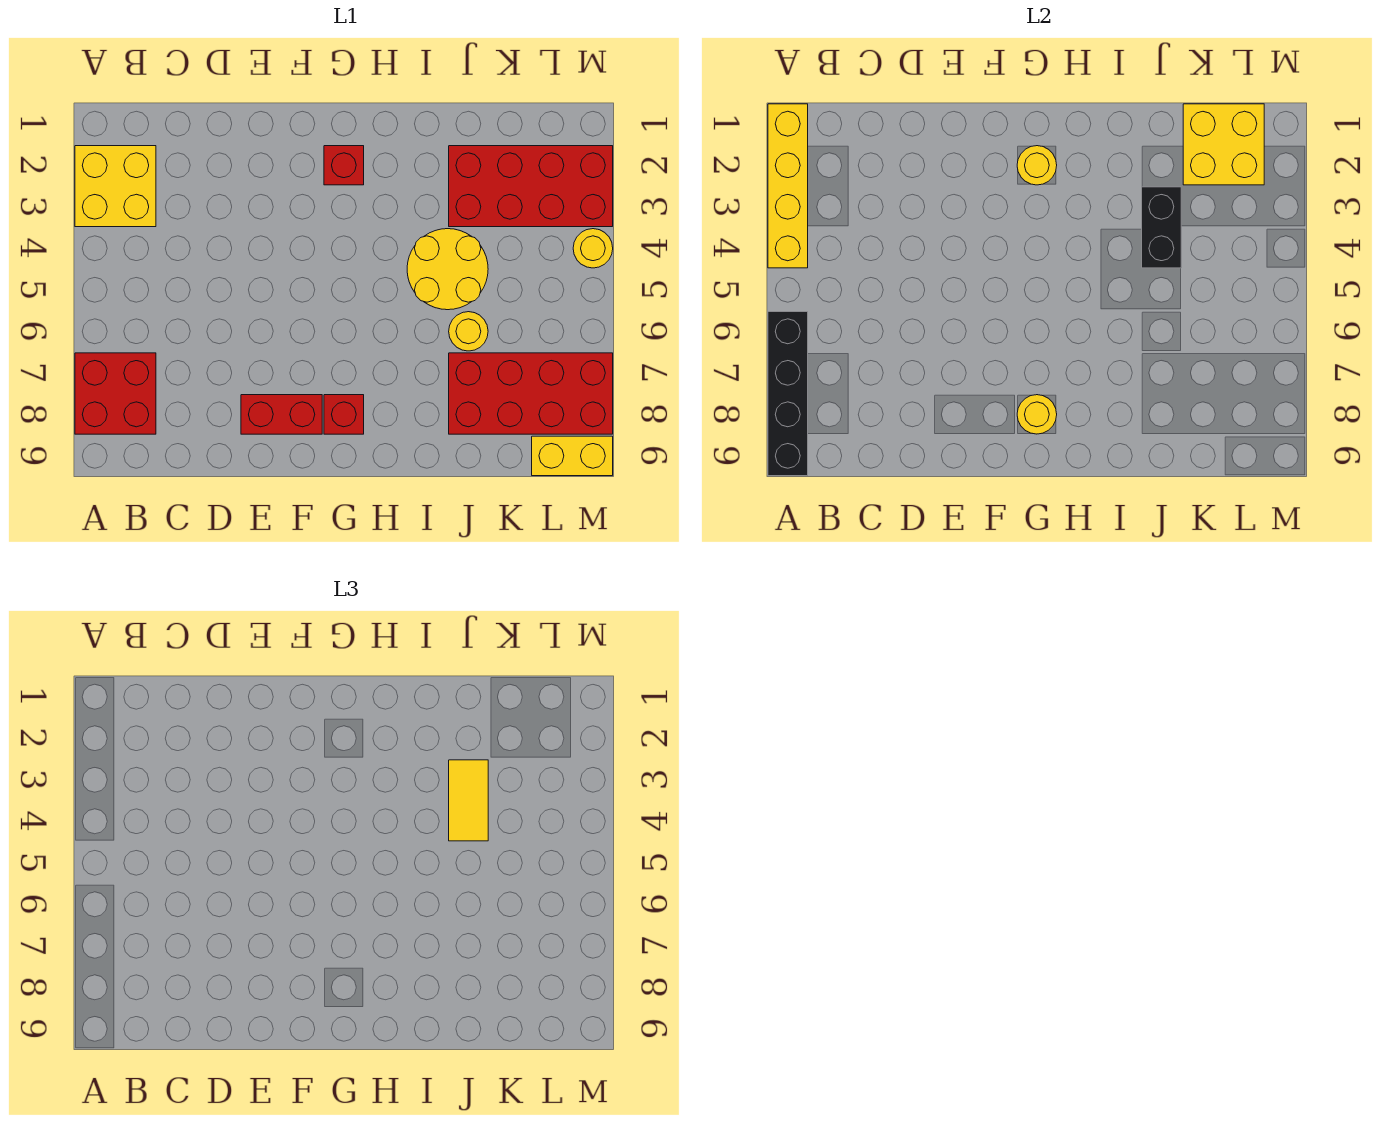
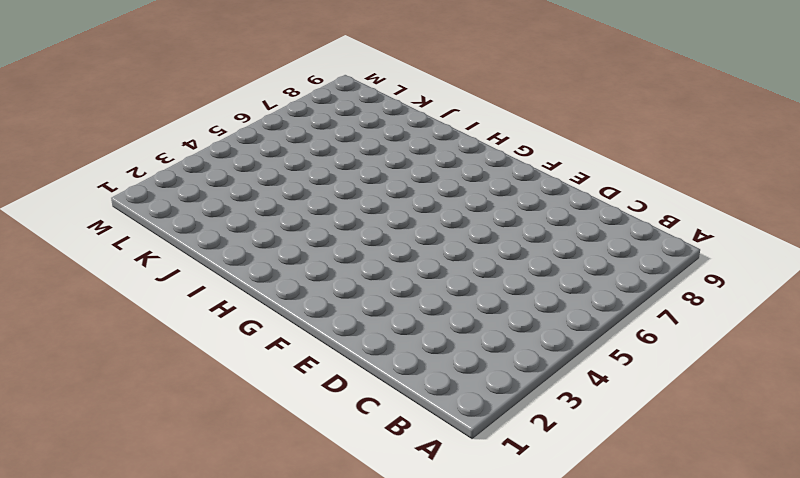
none -> yellow 2x2 brick [75,146,156,227]
none -> red 2x2 brick [75,353,156,434]
none -> red 1x2 brick [241,395,322,434]

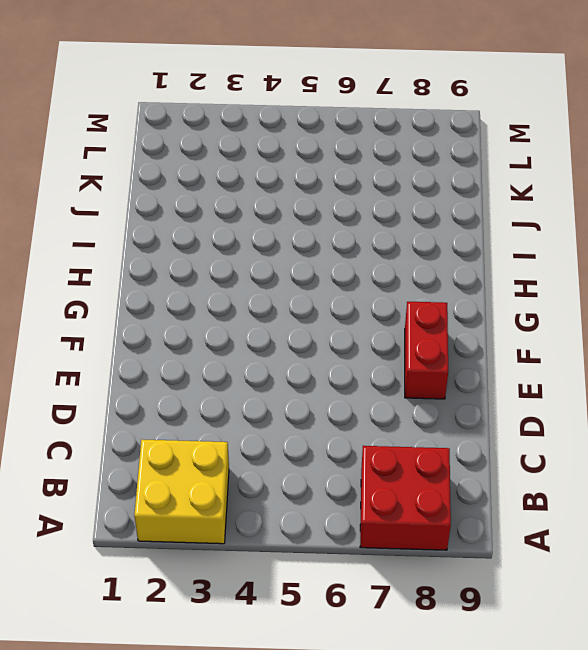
none -> red 1x1 brick [324,146,364,185]
none -> red 1x1 brick [324,395,364,434]
none -> yellow 2x2 round brick [407,229,488,310]

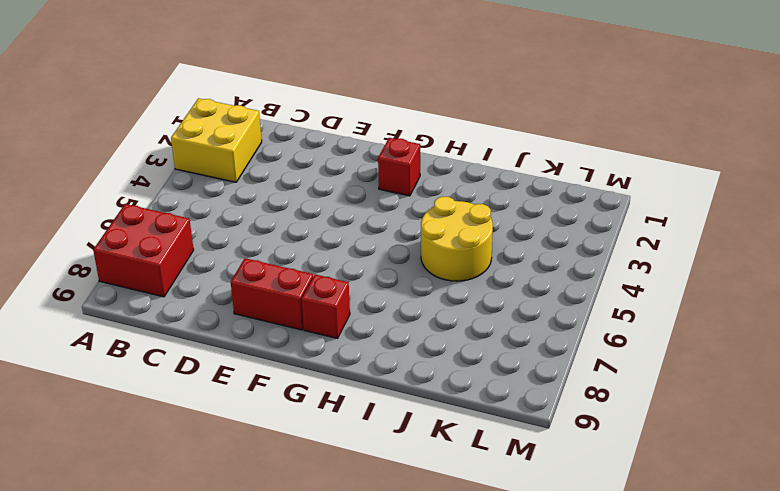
none -> red 2x4 brick [449,146,613,227]
none -> yellow 1x1 round brick [449,312,488,351]
none -> red 2x4 brick [449,353,613,434]

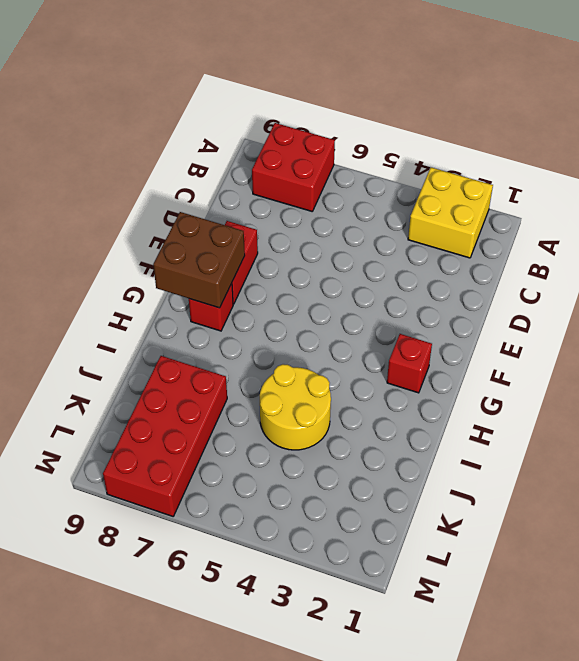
brown 2x2 brick [153,212,245,308] -> yellow 1x1 round brick [1017,395,1057,434]
none -> red 2x4 brick [449,146,613,227]
none -> yellow 1x1 round brick [449,312,488,351]
none -> yellow 1x2 brick [532,436,613,476]

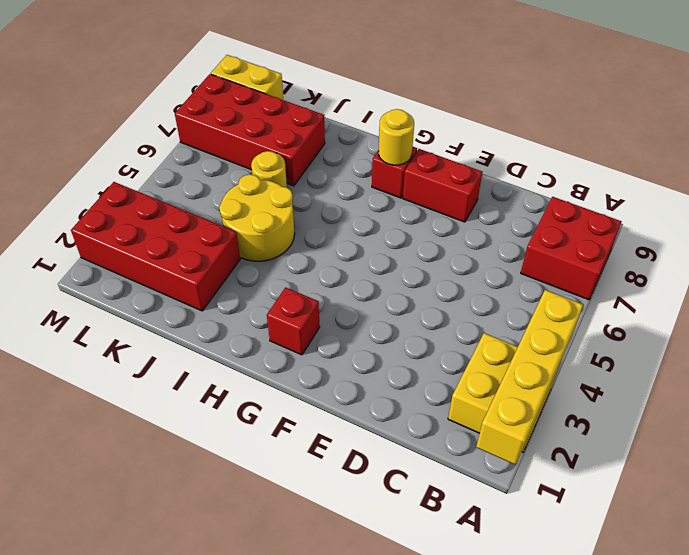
none -> yellow 1x1 round brick [573,229,613,268]
none -> black 1x4 brick [768,312,808,476]
none -> yellow 1x1 round brick [1017,146,1057,185]

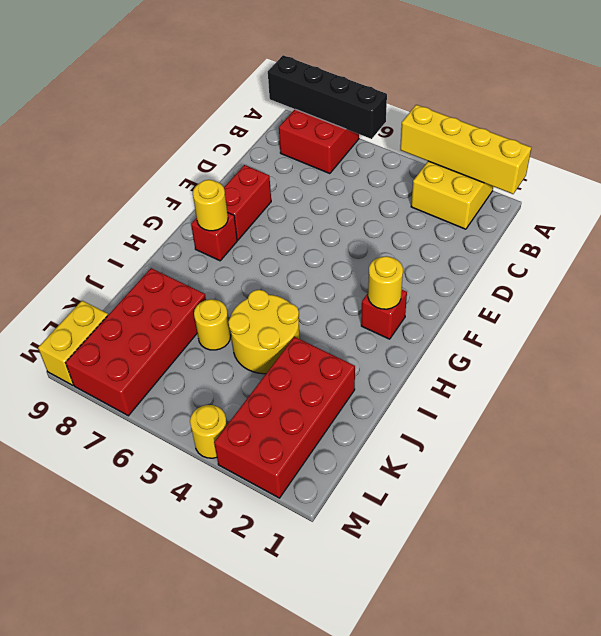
none -> black 1x2 brick [1142,187,1181,268]
none -> yellow 2x2 brick [1183,104,1264,185]
none -> yellow 1x2 tile [449,760,488,841]

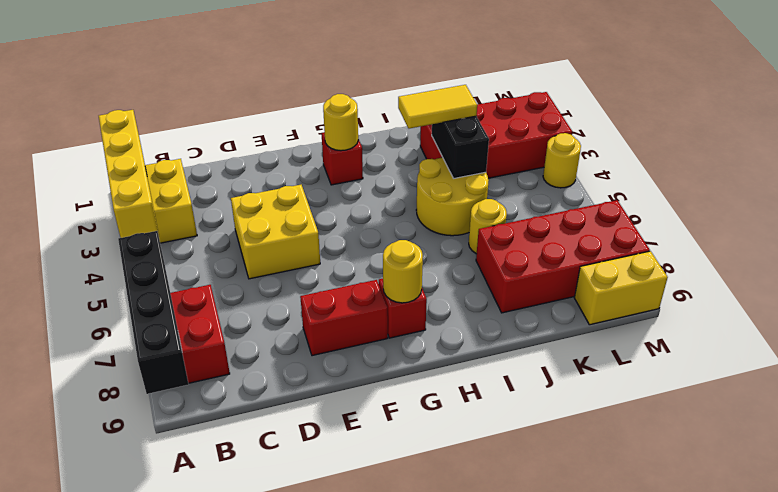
yellow 2x2 brick [231,185,320,279] -> yellow 2x2 brick moved to [1183,104,1264,185]
yellow 1x2 tile [398,85,477,129] -> yellow 1x2 tile turned to [449,760,488,841]

